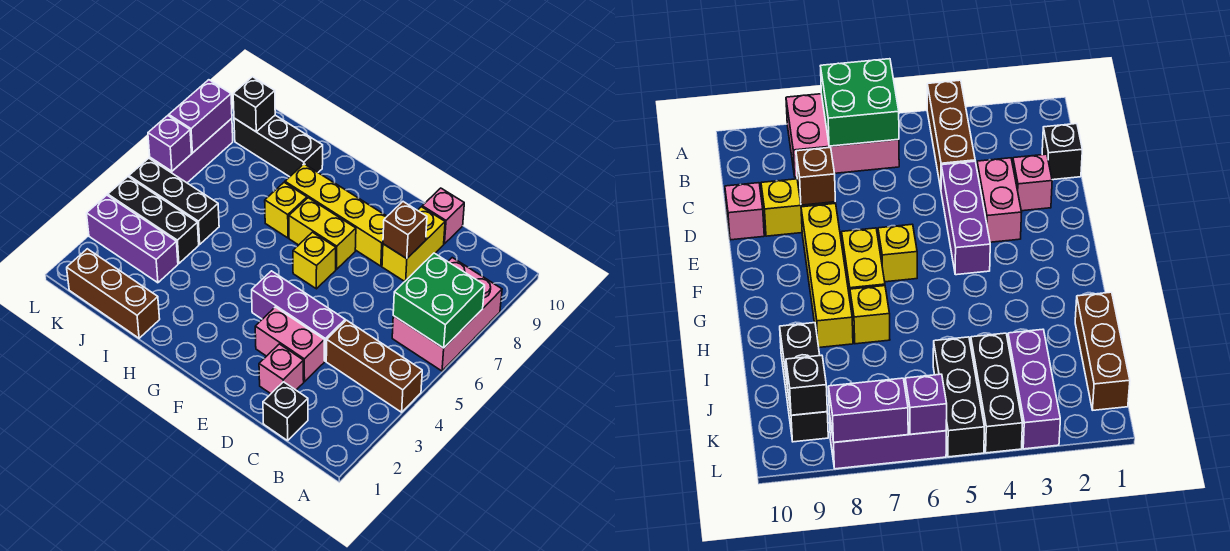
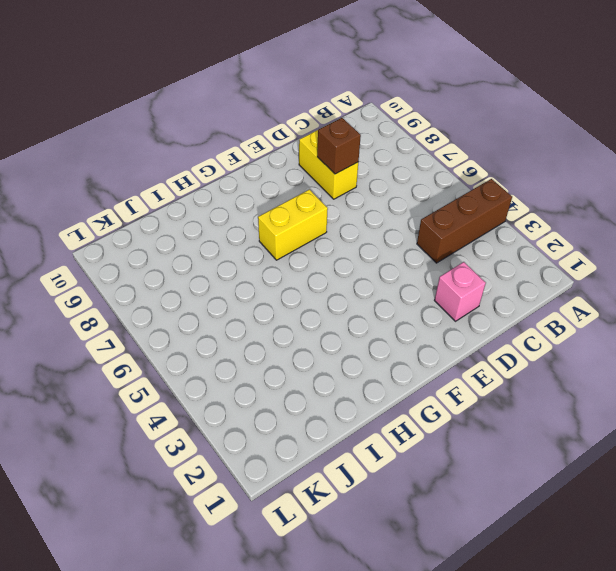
none -> pink 2x3 brick [392,258,502,371]
none -> black 1x1 brick [263,382,308,441]
none -> pink 1x2 brick [255,307,324,382]

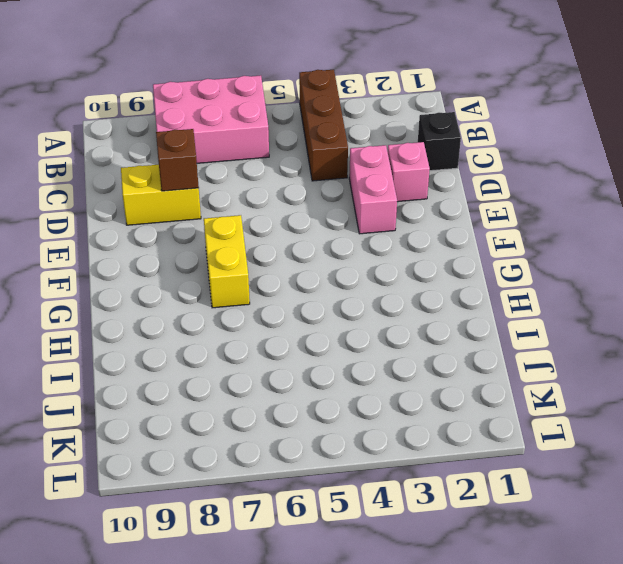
none -> purple 1x3 brick [252,271,345,361]
none -> pink 1x1 brick [422,188,464,244]
none -> yellow 1x4 brick [285,164,387,266]

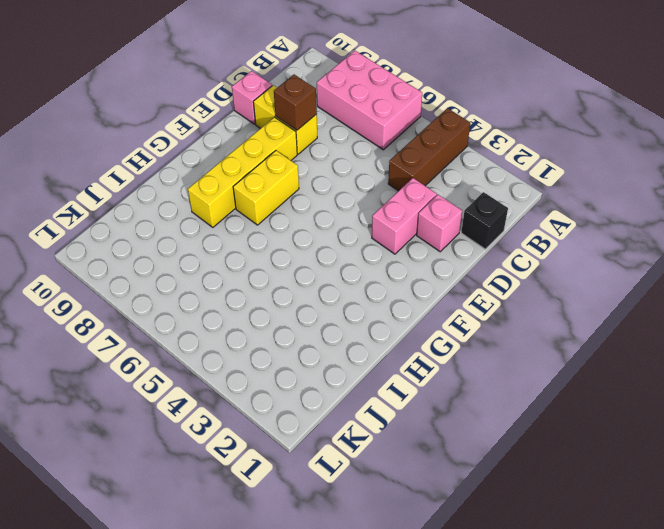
none -> purple 1x3 brick [252,271,345,361]
none -> yellow 1x1 brick [293,232,336,289]
none -> yellow 1x1 brick [265,182,307,238]

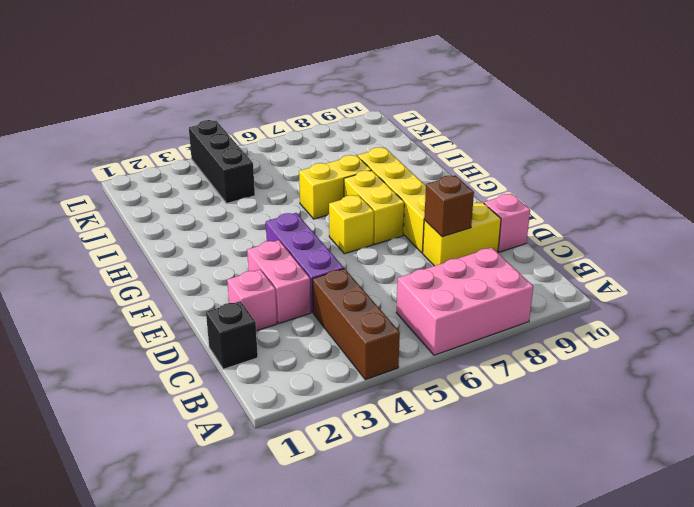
yellow 1x2 brick [299,155,371,219] -> yellow 1x1 brick [265,182,307,238]
none -> brown 1x3 brick [67,249,160,338]
none -> black 1x3 brick [234,115,323,177]
none -> purple 1x3 brick [87,195,178,283]

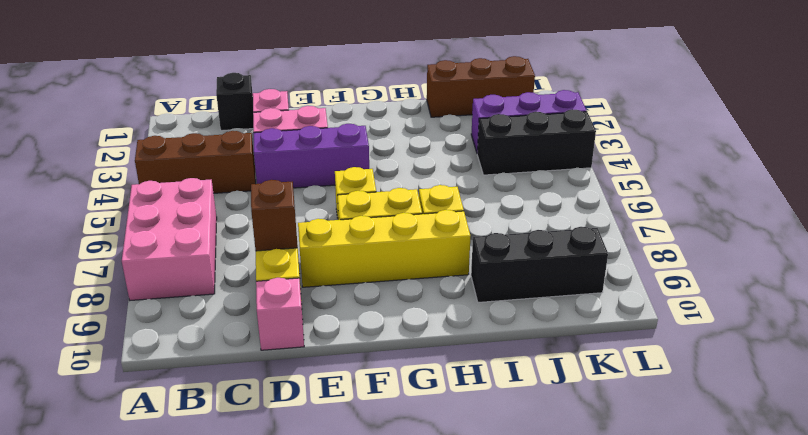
none -> black 1x3 brick [129,158,219,244]
none -> purple 1x3 brick [150,118,233,183]
none -> green 2x2 brick [393,253,485,348]

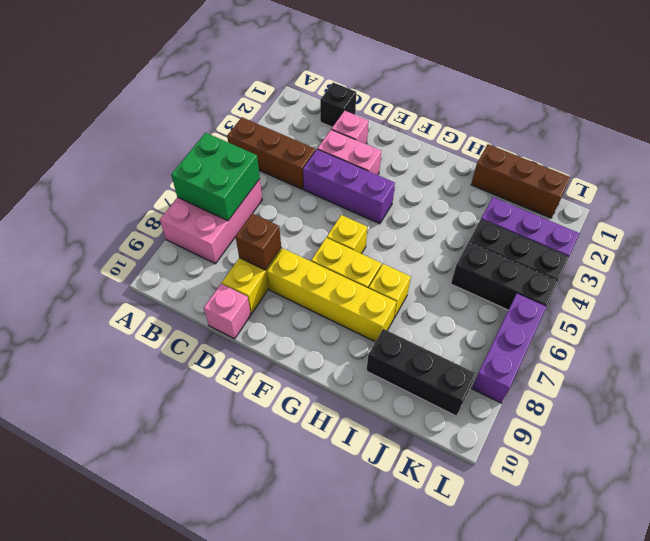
none -> black 1x1 brick [233,77,275,132]
none -> purple 1x1 brick [148,116,191,171]
none -> purple 1x2 brick [169,80,232,153]

